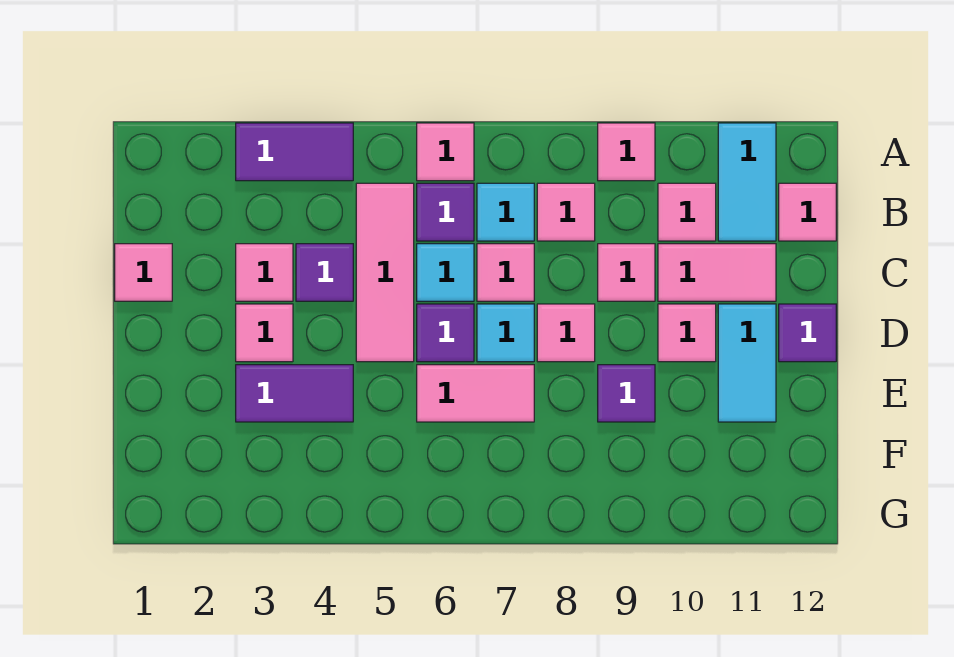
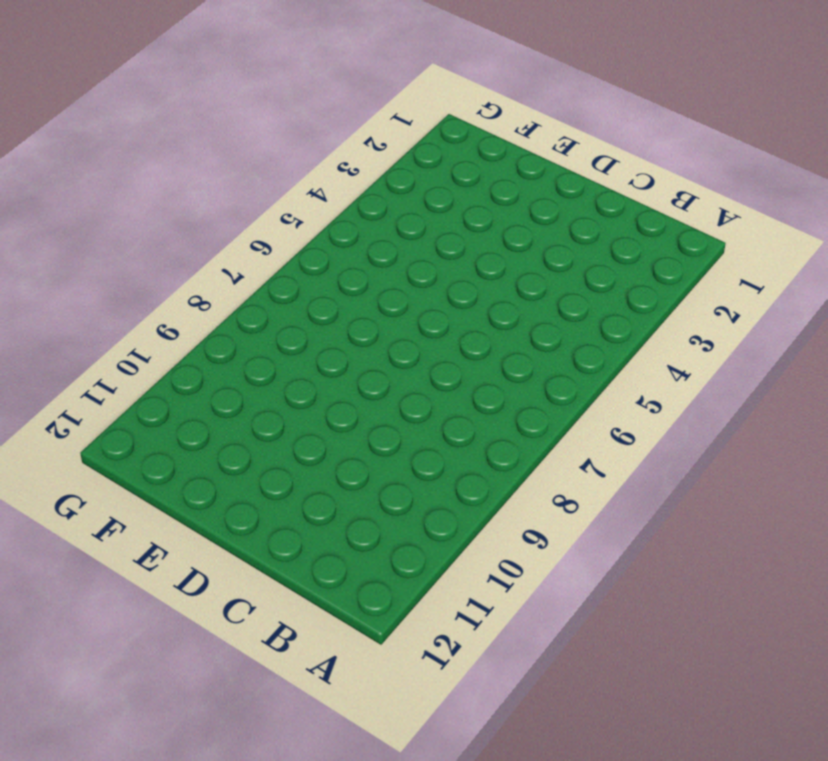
none -> purple 1x2 tile [236,123,353,181]
none -> pink 1x1 tile [417,123,474,181]
none -> pink 1x1 tile [598,123,655,181]

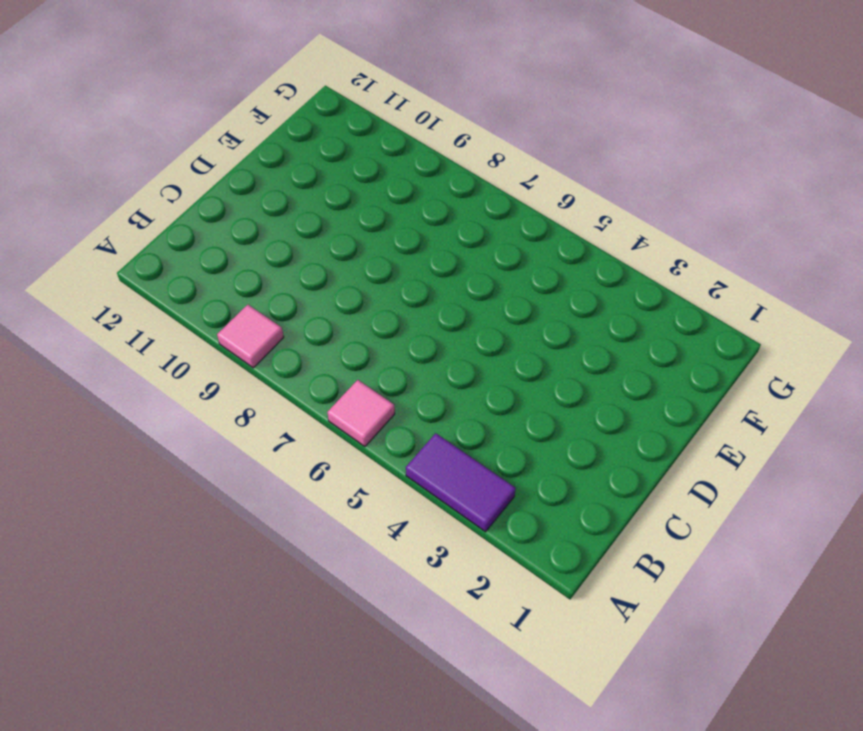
none -> cyan 1x2 tile [718,123,776,241]
none -> pink 1x3 tile [356,183,414,362]
none -> purple 1x1 tile [417,183,474,241]

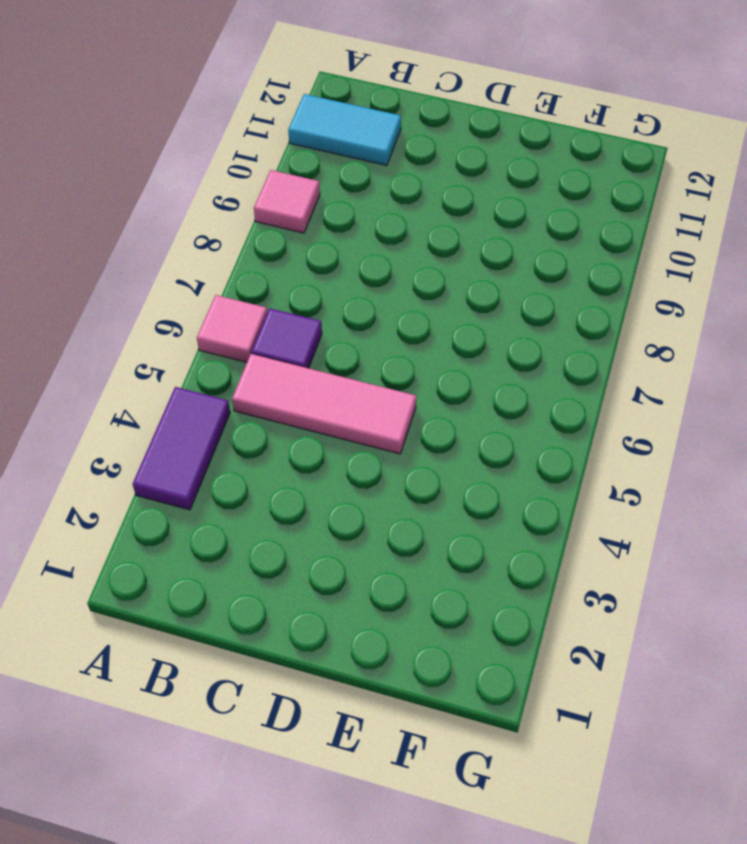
none -> cyan 1x1 tile [477,183,534,241]
none -> pink 1x1 tile [537,183,595,241]
none -> pink 1x1 tile [658,183,716,241]

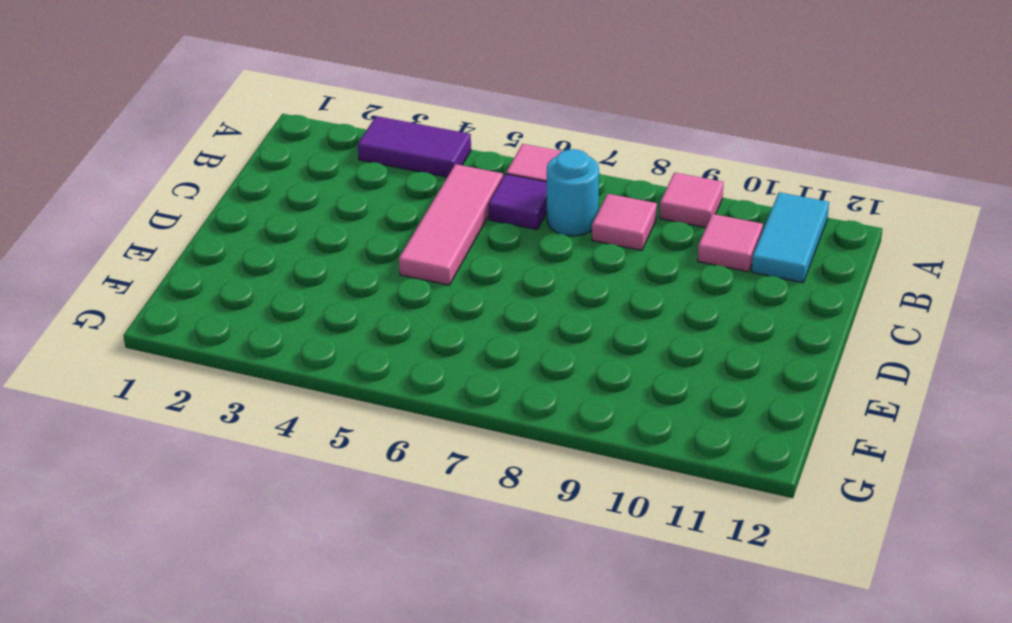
cyan 1x1 round brick [547,149,599,236] -> cyan 1x1 tile [477,183,534,241]
none -> pink 1x1 tile [779,183,836,241]
none -> pink 1x1 tile [115,244,172,301]
none -> pink 1x1 tile [236,244,293,301]

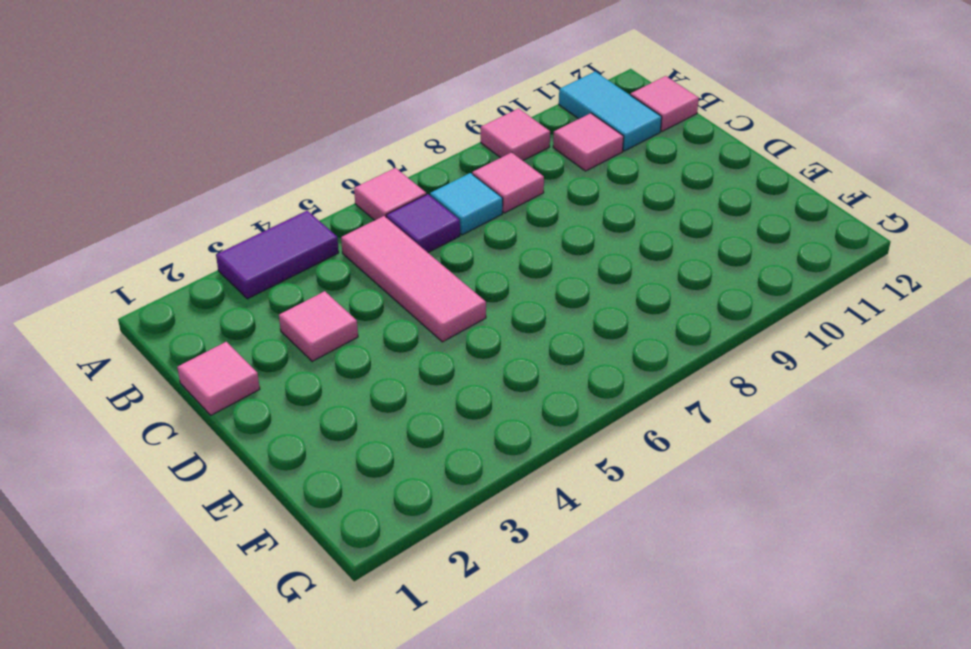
none -> purple 1x1 tile [296,244,353,301]
none -> cyan 1x1 tile [417,244,474,301]
none -> pink 1x1 tile [477,244,534,301]

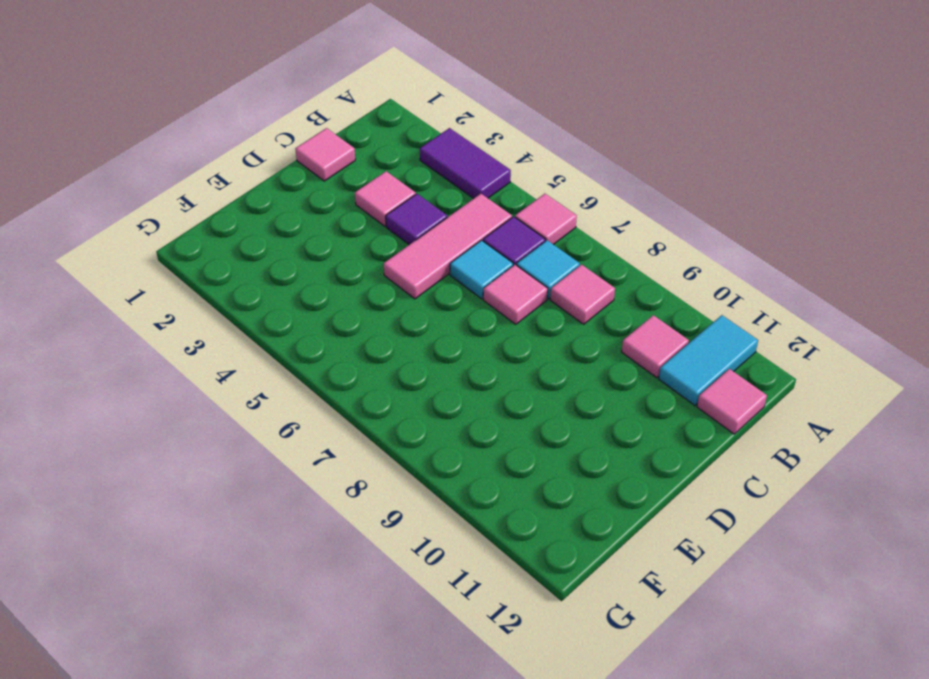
none -> pink 1x1 tile [598,123,655,181]
none -> pink 1x1 tile [598,244,655,301]
none -> pink 1x2 tile [658,244,776,301]

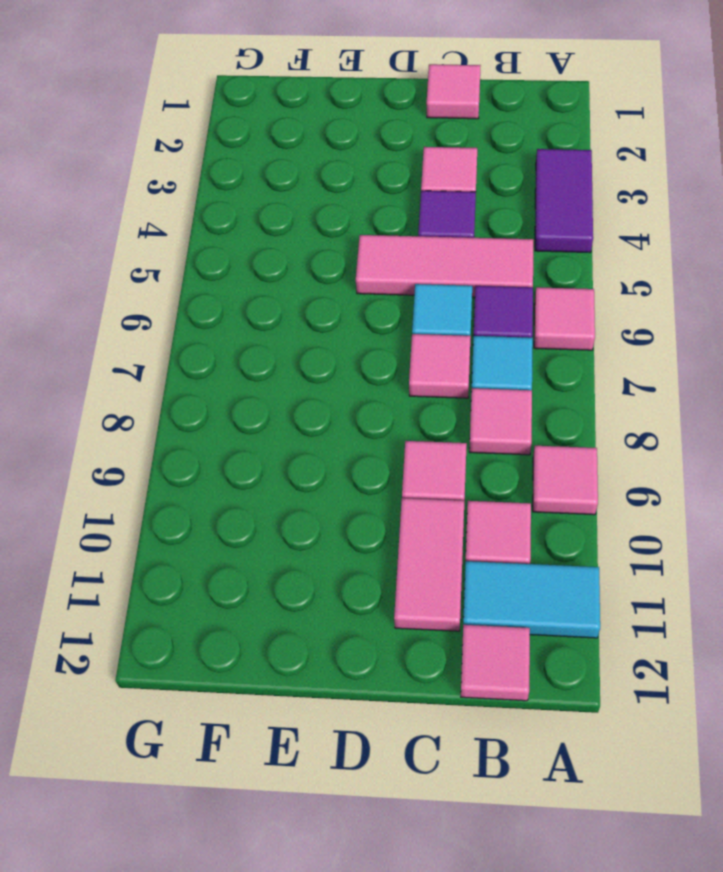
none -> pink 1x1 tile [236,304,293,362]
none -> purple 1x1 tile [417,304,474,362]
none -> cyan 1x1 tile [477,304,534,362]

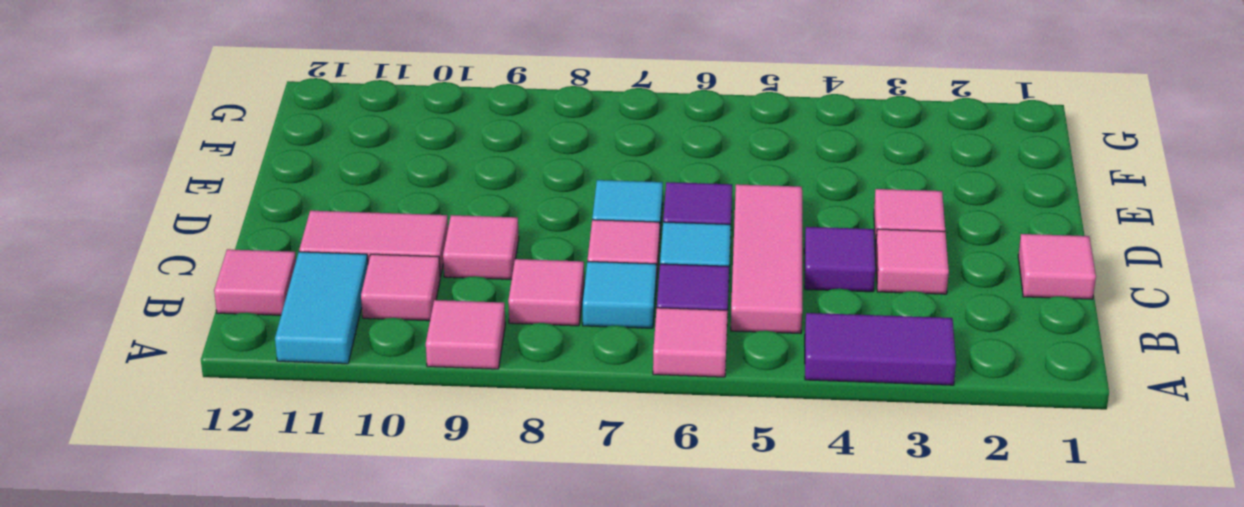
none -> pink 1x1 tile [537,304,595,362]
none -> pink 1x1 tile [658,304,716,362]
none -> cyan 1x2 tile [718,304,776,422]

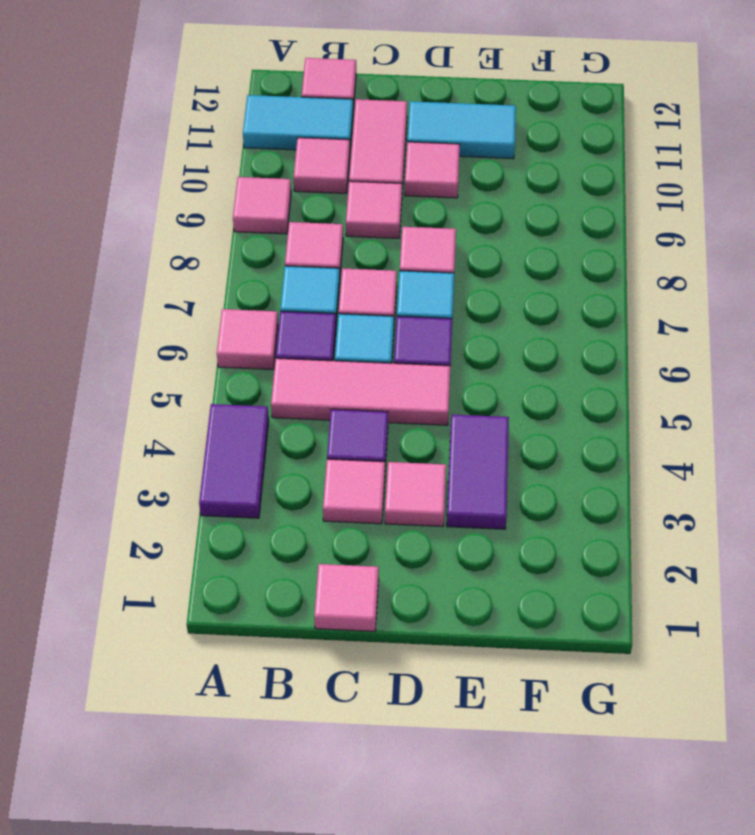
none -> purple 1x1 tile [779,304,836,362]
none -> pink 1x2 tile [417,365,534,422]
none -> purple 1x1 tile [598,365,655,422]

